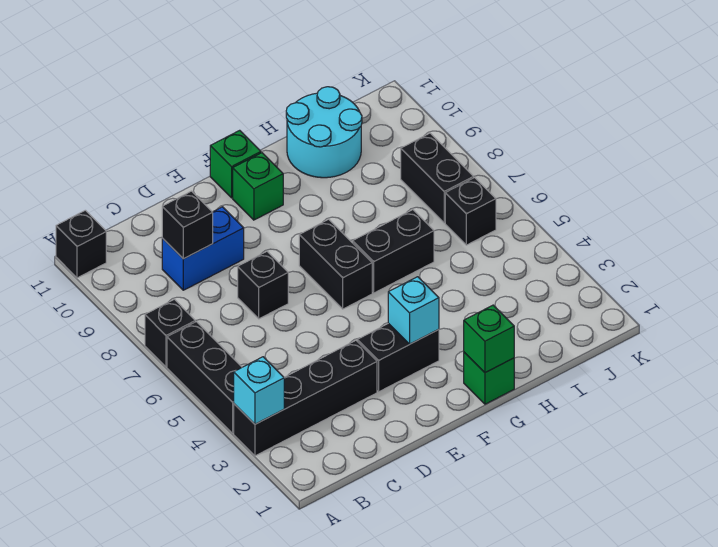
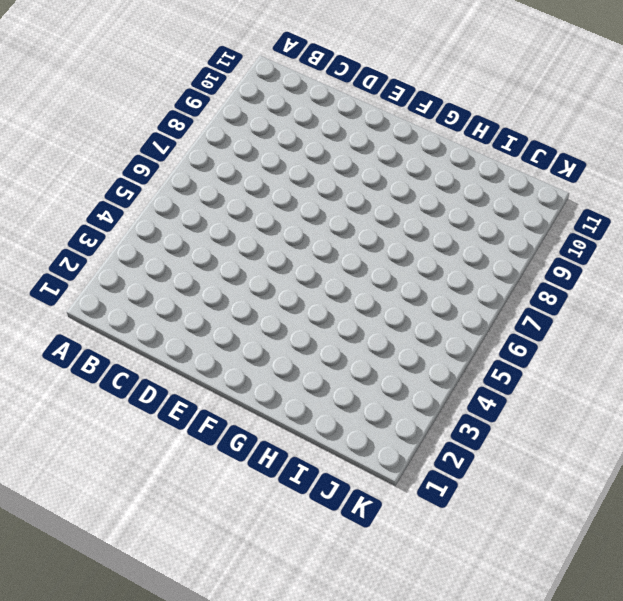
none -> black 1x4 brick [234,340,377,456]
none -> black 1x3 brick [167,322,242,433]
none -> black 1x1 brick [145,299,195,367]

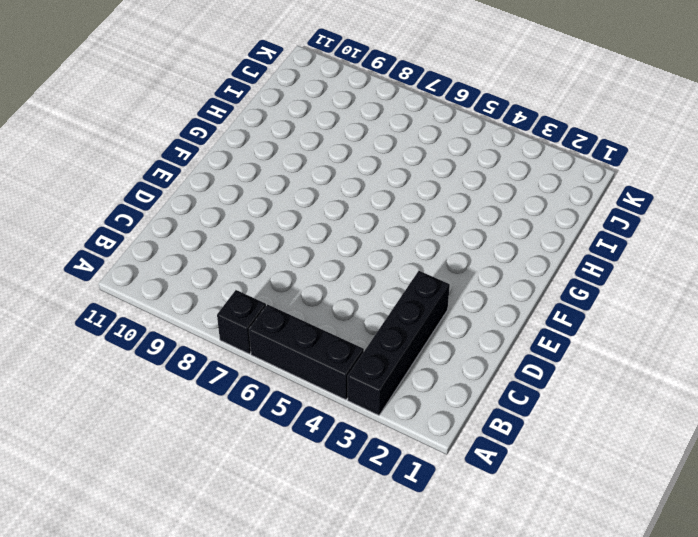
none -> black 1x1 brick [56,210,106,278]
none -> blue 1x2 brick [162,207,244,290]
none -> black 1x1 brick [238,252,288,319]

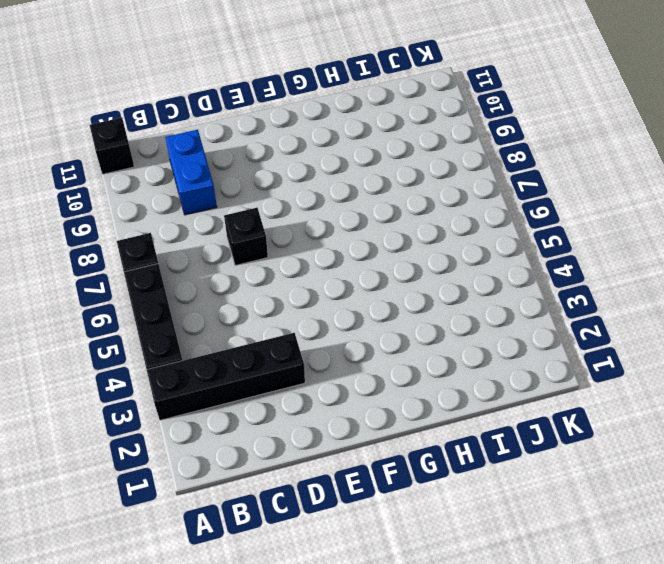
blue 1x2 brick [165,130,217,215] -> blue 1x2 brick turned to [162,207,244,290]
none -> black 1x2 brick [357,323,439,392]
none -> black 1x2 brick [299,219,372,309]
none -> green 1x1 brick [233,153,283,220]

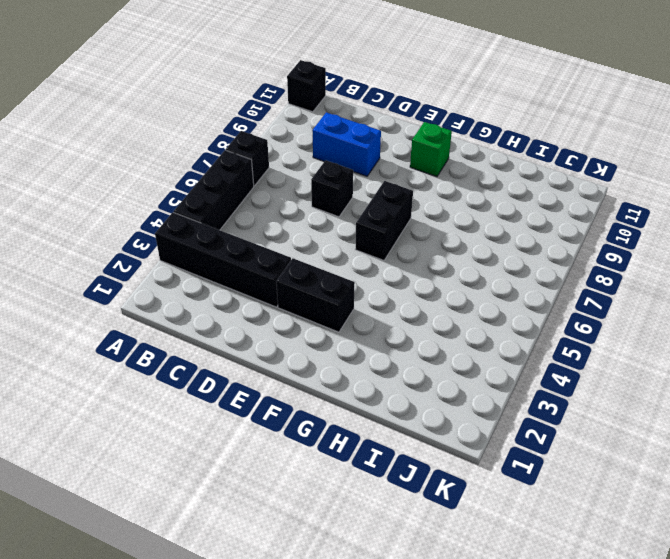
none -> green 1x1 brick [210,130,261,198]
none -> green 1x1 brick [464,352,514,404]
none -> black 1x2 brick [353,210,434,293]

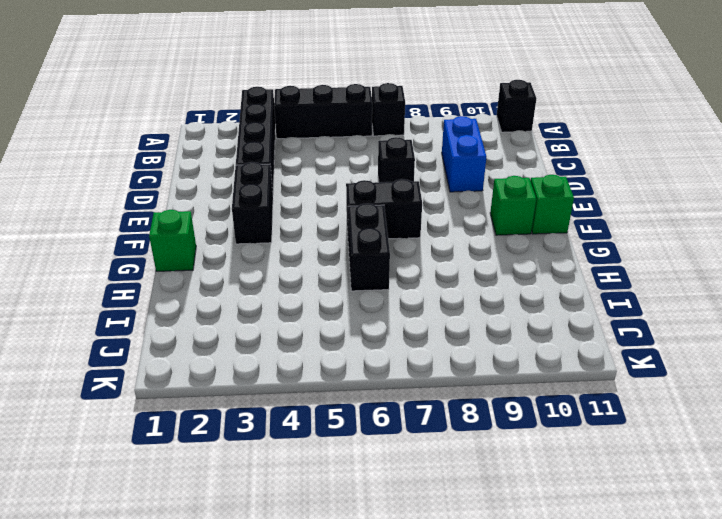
none -> cyan 2x2 round brick [286,87,362,178]
none -> black 1x1 brick [445,178,496,245]
none -> black 1x2 brick [401,133,474,223]

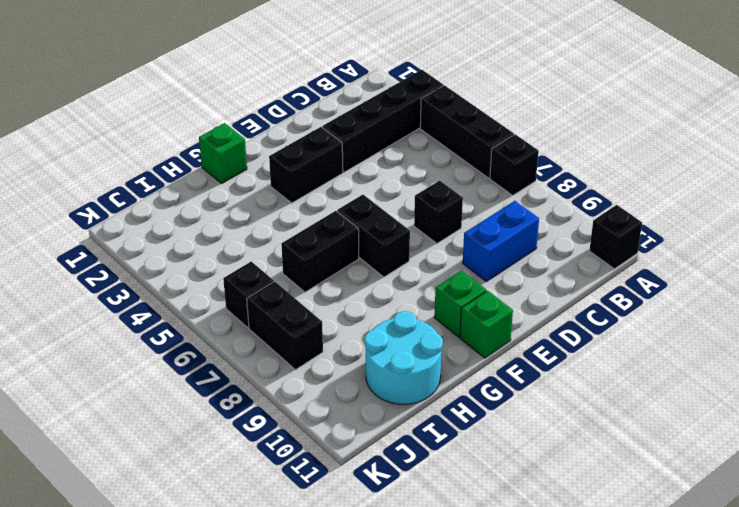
none -> cyan 1x1 brick [234,357,284,424]
none -> black 1x1 brick [162,191,213,259]
none -> cyan 1x1 brick [388,277,439,344]

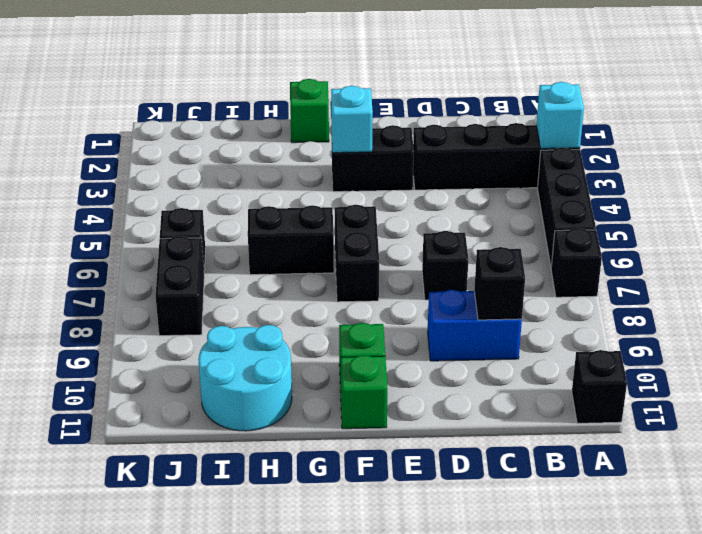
none -> green 1x1 brick [464,305,514,373]

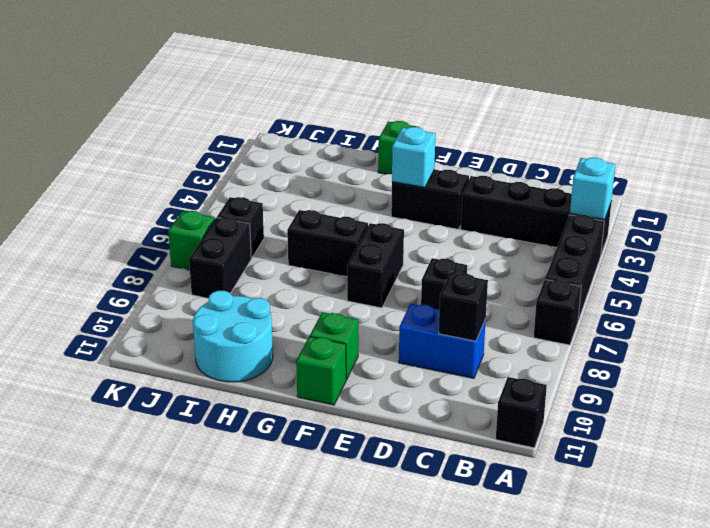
green 1x1 brick [168,211,215,270] -> green 1x1 brick moved to [464,305,514,373]

